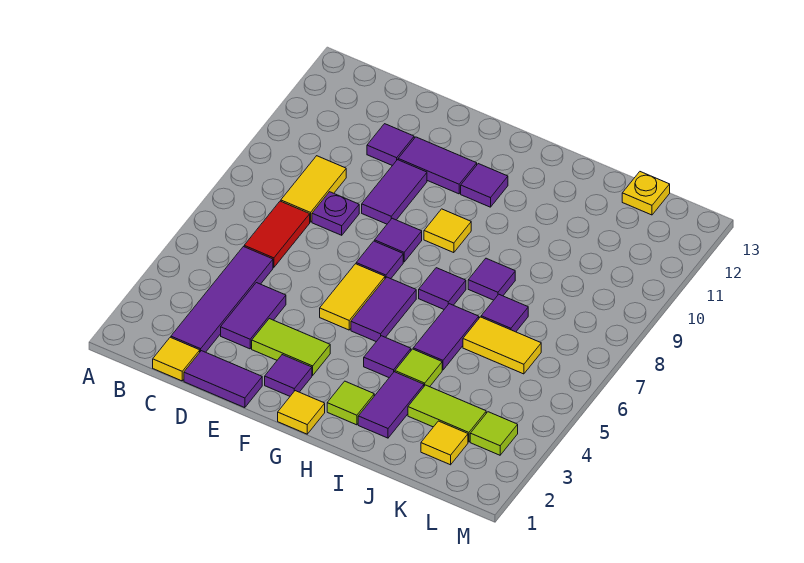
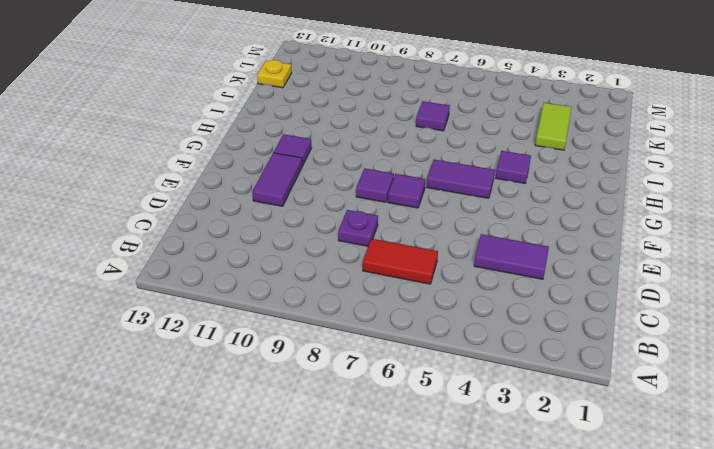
none -> yellow 1x1 tile [153,337,200,381]
none -> purple 1x4 tile [171,247,273,352]
none -> yellow 1x2 tile [281,156,346,222]
none -> purple 1x2 tile [184,351,262,408]

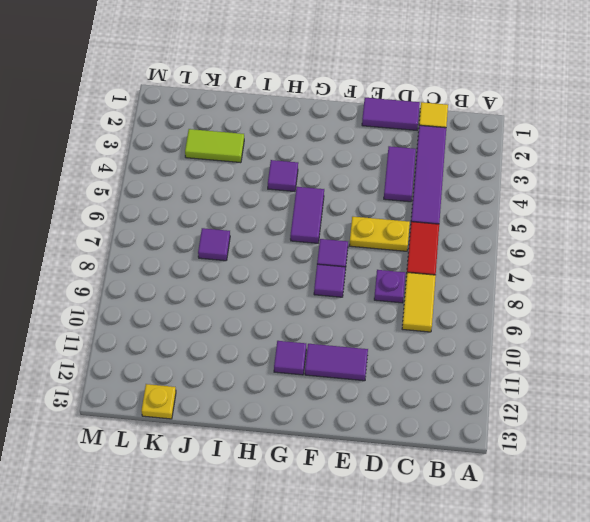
yellow 1x2 plate [349,217,410,251] -> none
none -> purple 1x1 tile [367,124,414,166]
none -> lime 1x2 tile [252,319,330,375]
none -> purple 1x2 tile [362,160,427,224]
none -> purple 1x1 tile [265,355,312,396]

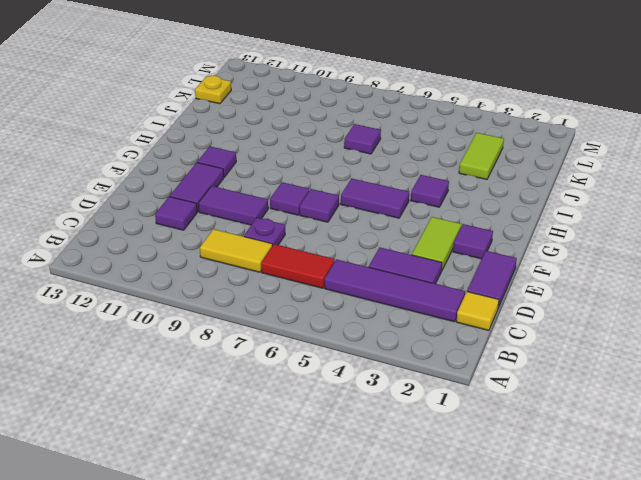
none -> yellow 1x2 tile [320,264,385,330]
none -> yellow 1x1 tile [278,391,325,434]
none -> yellow 1x1 tile [424,209,471,253]
none -> lime 1x1 tile [327,381,374,425]

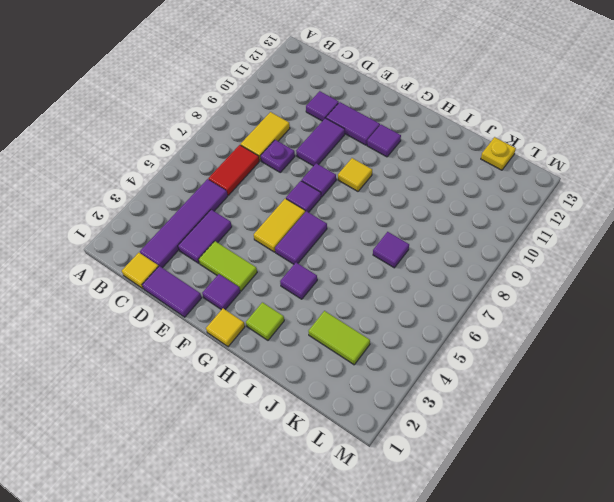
none -> purple 1x1 tile [419,268,466,309]
none -> purple 1x2 tile [358,372,424,438]
none -> lime 1x1 tile [395,349,442,387]
none -> purple 1x2 tile [413,304,479,370]

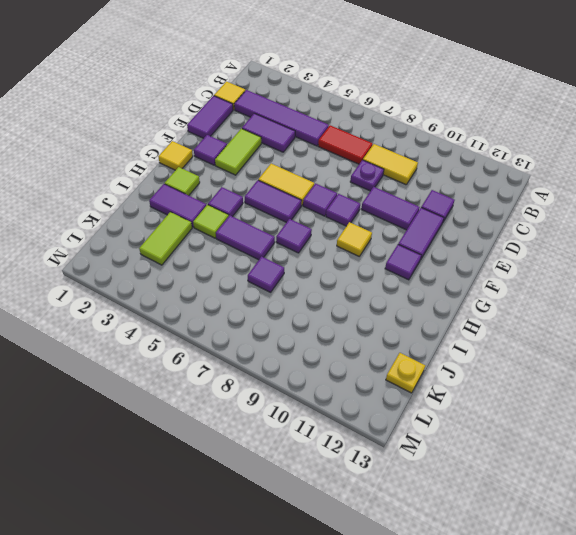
none -> purple 1x1 tile [468,258,515,300]
none -> yellow 1x2 tile [463,317,541,374]
none -> yellow 1x1 tile [421,421,468,465]
none -> lime 1x1 tile [470,412,518,455]

